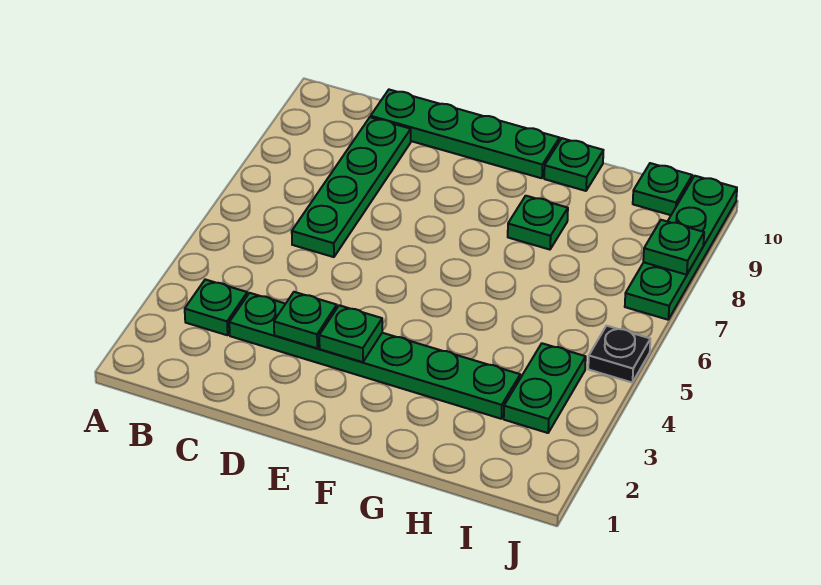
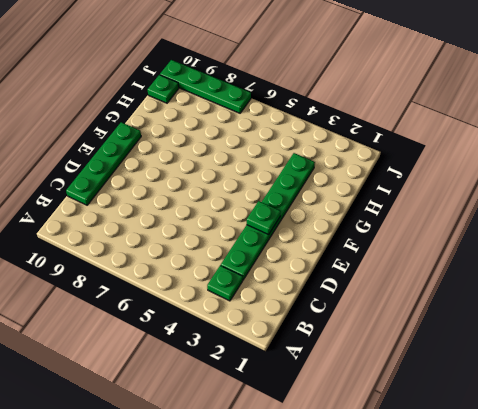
none -> green 1x4 plate [292,117,411,257]
none -> green 1x1 plate [508,196,568,250]
none -> green 1x1 plate [544,138,603,191]

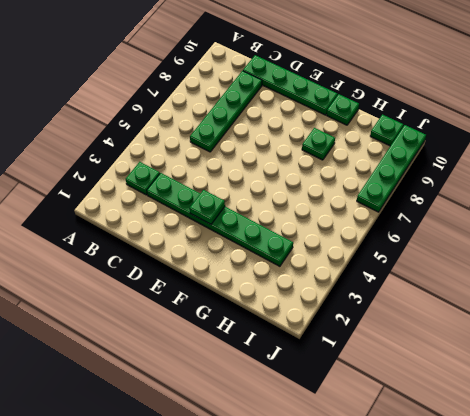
none -> green 1x2 plate [504,343,586,433]
none -> black 1x1 plate [588,326,650,382]
none -> green 1x1 plate [274,292,337,348]

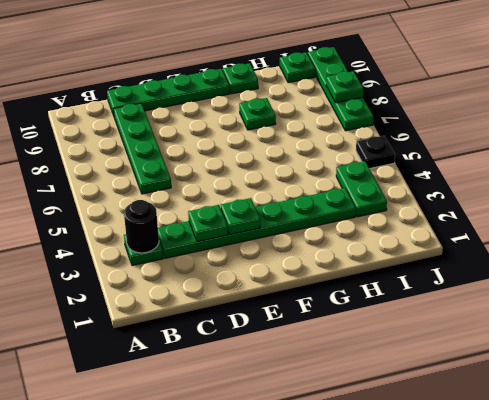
black 1x1 round brick [124,200,159,253] -> none

